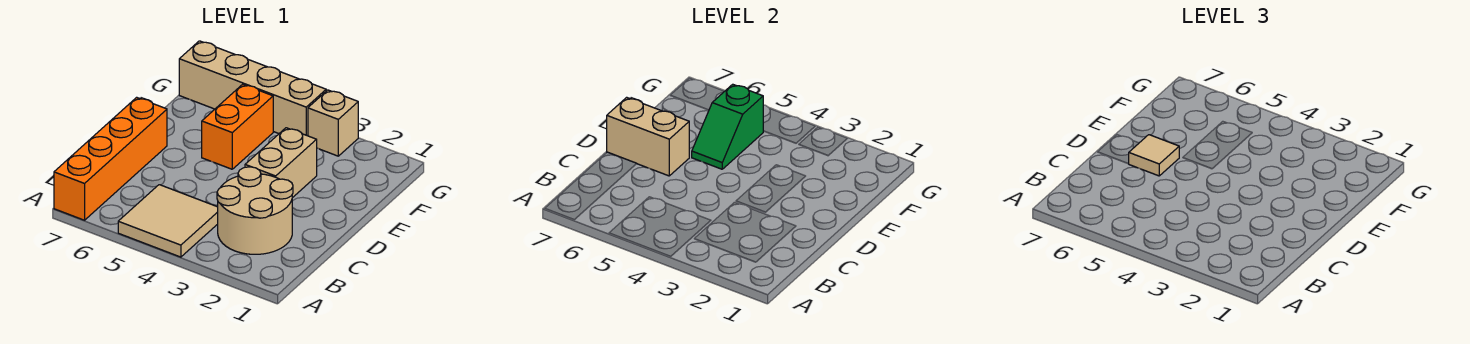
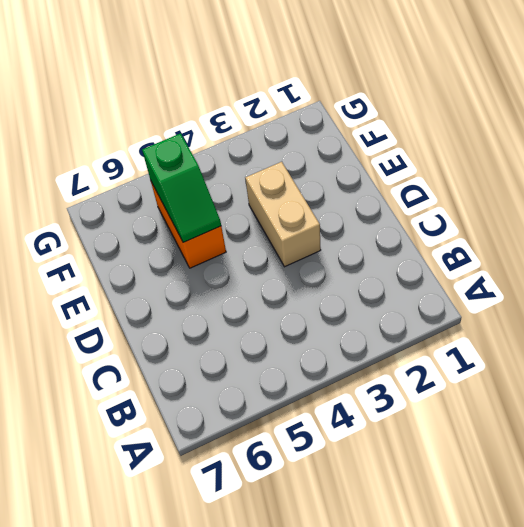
none -> tan 2x2 tile [118,185,218,257]
none -> orange 1x4 brick [54,97,167,220]

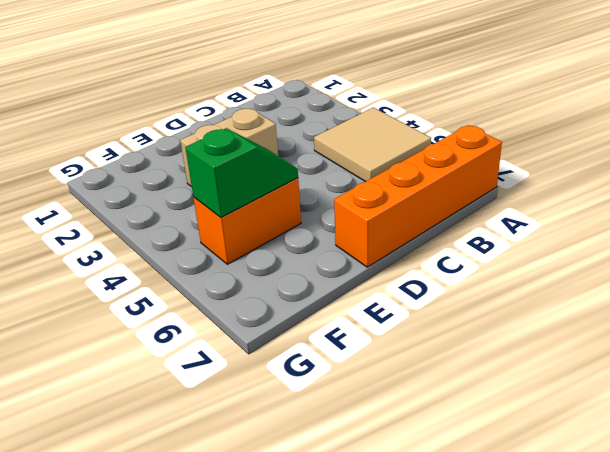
none -> tan 2x2 round brick [217,167,293,254]
none -> tan 1x1 brick [308,90,358,156]

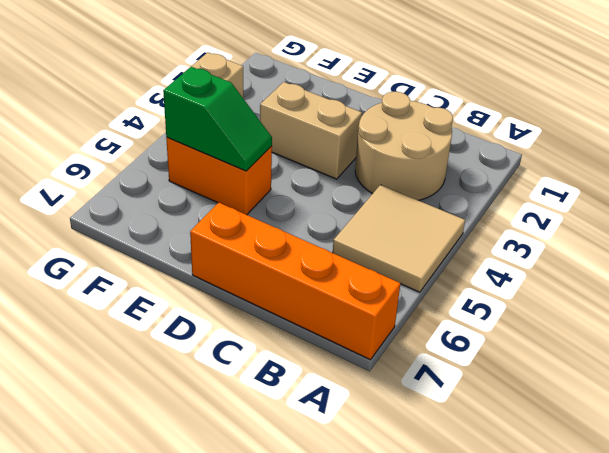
none -> tan 1x4 brick [179,41,326,136]
none -> tan 1x2 brick [607,97,689,176]

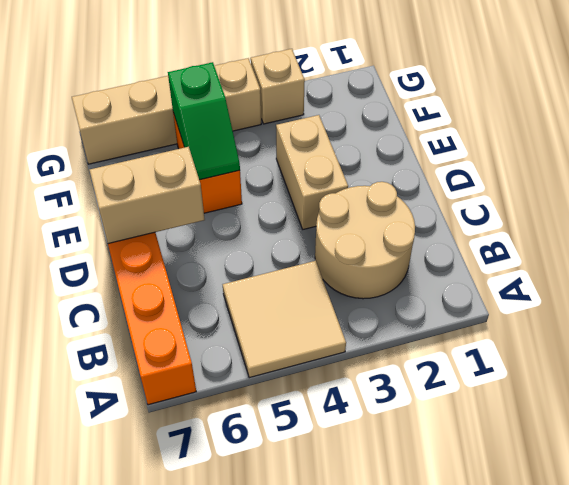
none -> tan 1x1 tile [1129,135,1179,176]

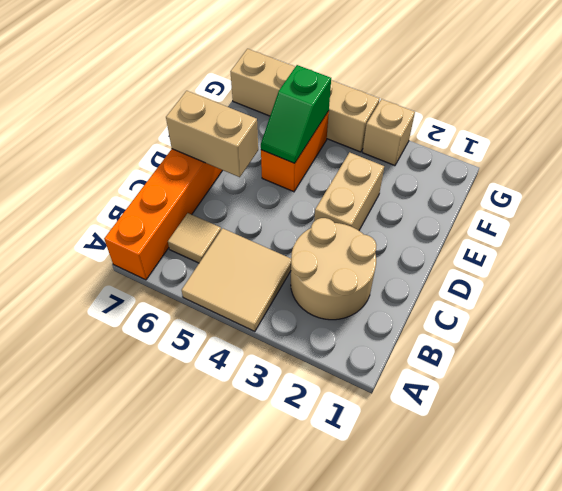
tan 1x1 tile [168,213,221,263] -> tan 1x1 tile moved to [1129,135,1179,176]

